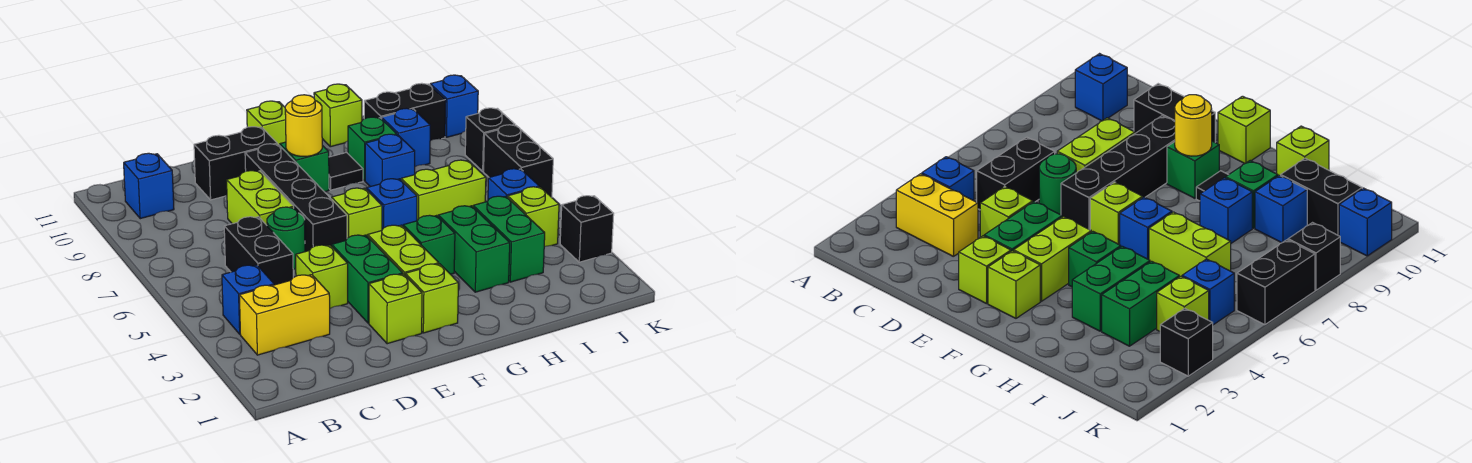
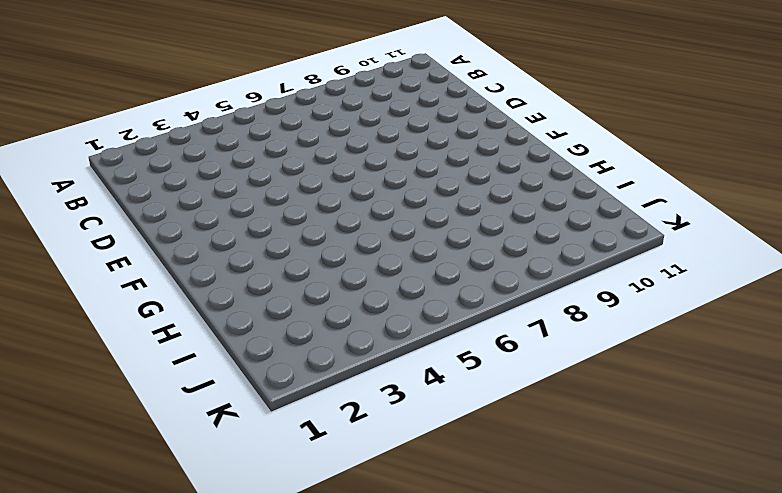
none -> yellow 1x2 brick [239,275,330,355]
none -> blue 1x1 brick [222,265,274,334]
none -> blue 1x1 brick [124,153,174,219]
none -> black 1x2 brick [224,217,293,285]

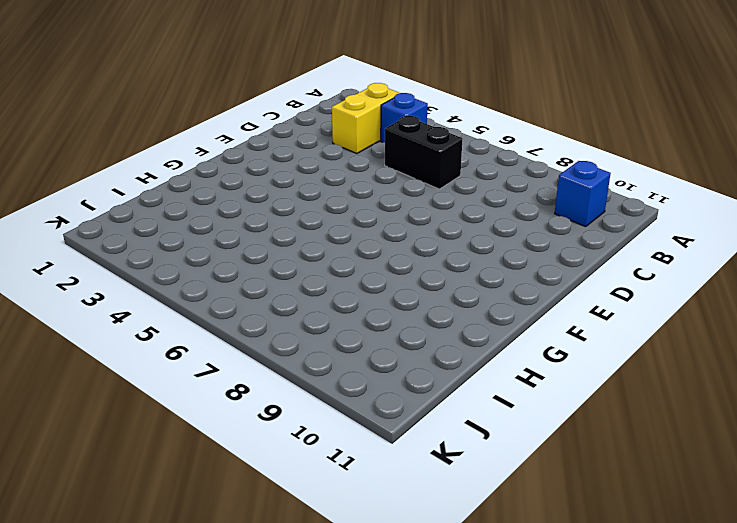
none -> lime 1x1 brick [296,245,348,308]
none -> green 1x1 round brick [267,207,305,270]
none -> lime 1x2 brick [227,171,294,225]
none -> black 1x2 brick [194,127,277,200]

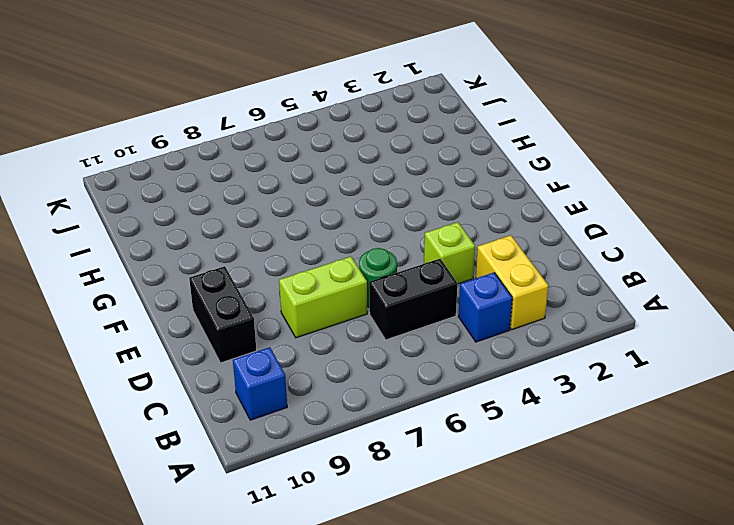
none -> lime 1x1 brick [369,274,422,344]
none -> green 1x2 brick [332,235,403,323]
none -> black 1x4 brick [245,144,347,252]
none -> lime 1x1 brick [405,264,458,333]

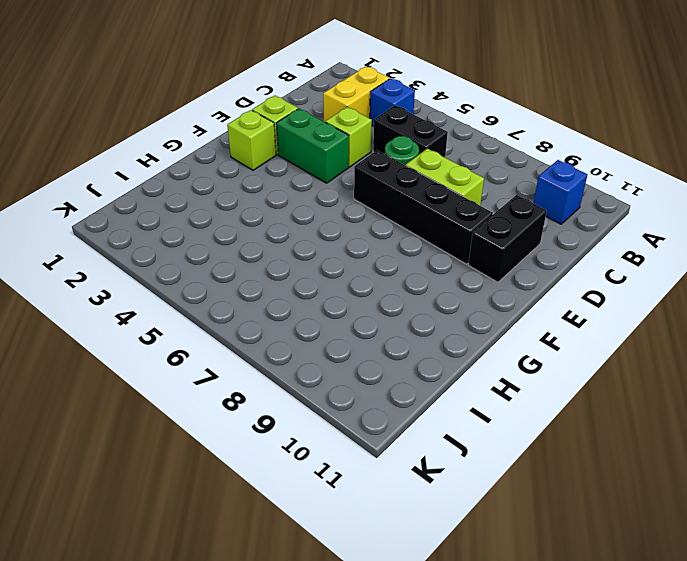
none -> lime 1x2 brick [368,225,439,275]
none -> lime 1x1 brick [332,188,382,238]
none -> green 1x1 brick [280,142,329,192]
none -> lime 1x1 brick [247,101,286,146]

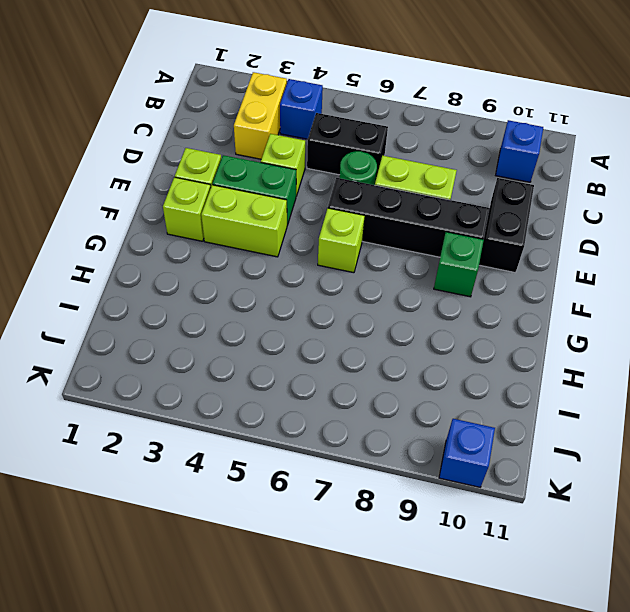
none -> lime 1x1 brick [247,101,286,146]
none -> green 1x1 brick [403,215,455,274]
none -> blue 1x1 brick [367,179,417,230]
none -> black 1x1 tile [329,153,363,190]

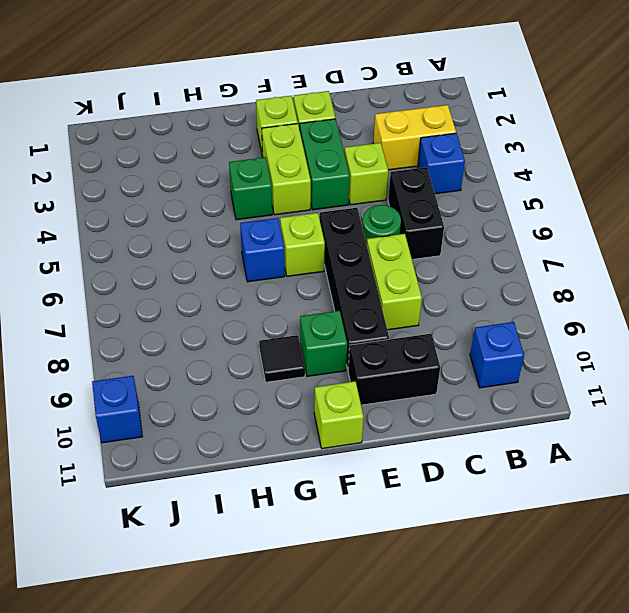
none -> green 1x2 brick [438,206,510,292]
none -> lime 1x2 brick [401,160,486,221]
none -> blue 1x1 brick [365,134,415,187]
none -> green 1x1 brick [348,117,397,181]

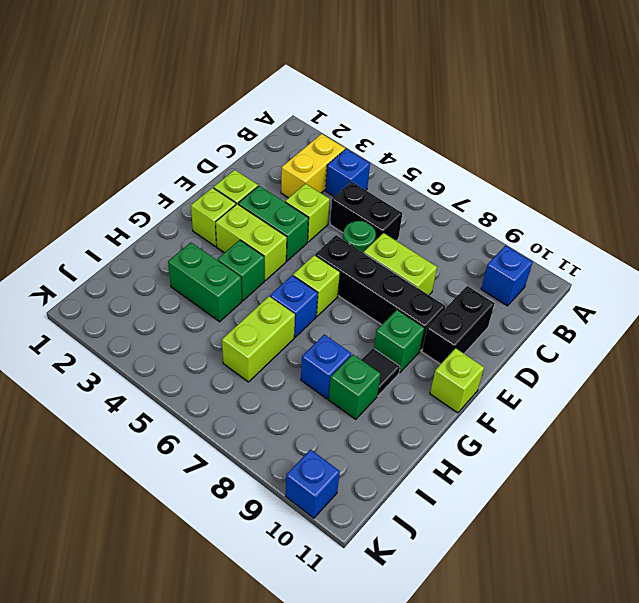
none -> lime 1x1 brick [314,84,362,147]
none -> green 1x2 brick [473,196,545,282]
none -> blue 1x1 brick [382,108,430,167]
none -> black 1x2 brick [364,83,446,141]

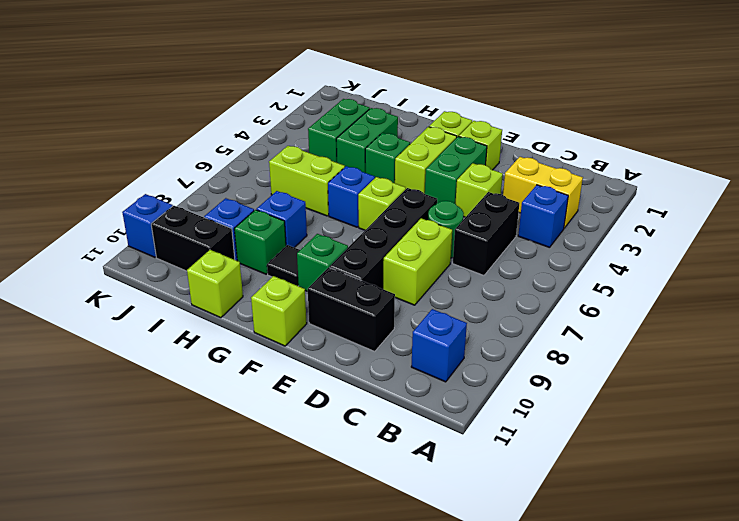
none -> lime 1x1 brick [508,187,559,247]
none -> blue 1x1 brick [488,169,539,200]
none -> black 1x1 brick [560,196,614,262]
none -> black 1x2 brick [484,125,553,197]

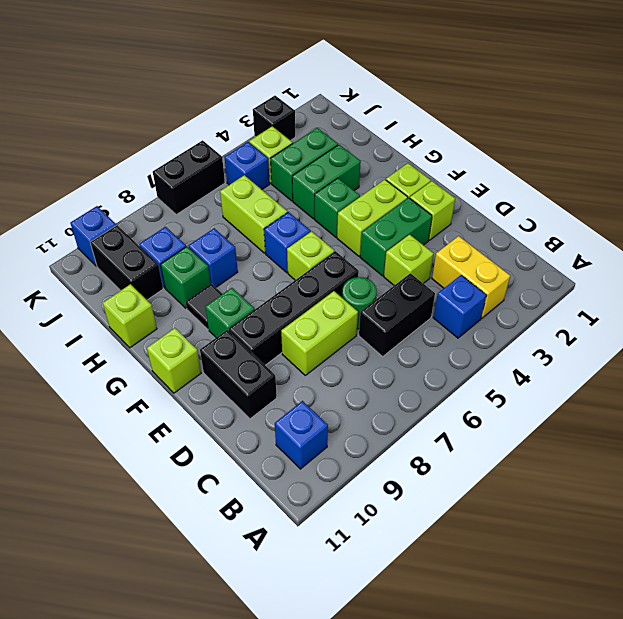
none -> black 1x1 brick [465,108,515,171]
none -> yellow 1x1 round brick [285,95,322,156]

